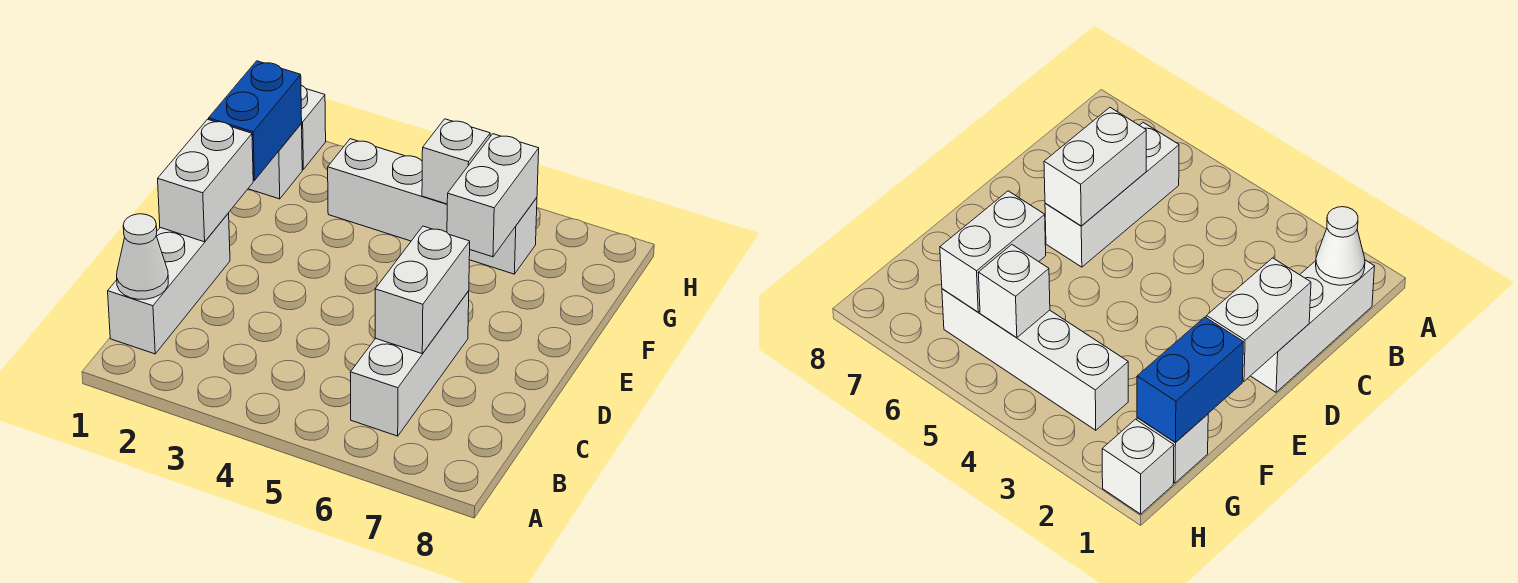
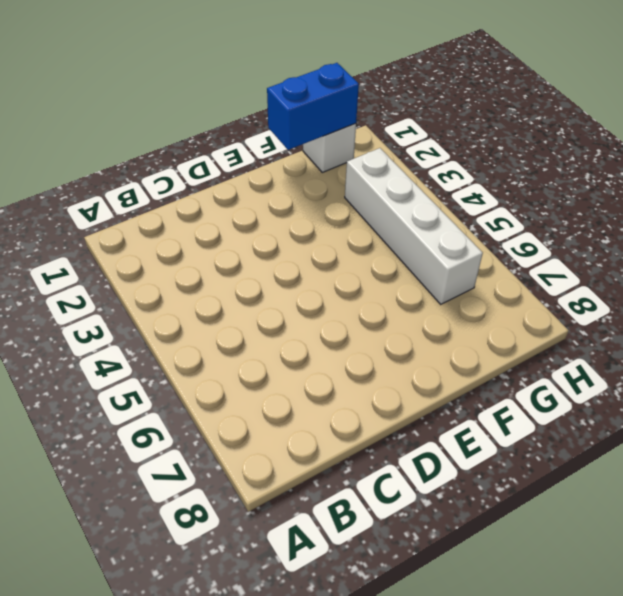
none -> white 1x3 brick [108,213,230,354]
none -> white 1x3 brick [350,291,469,436]

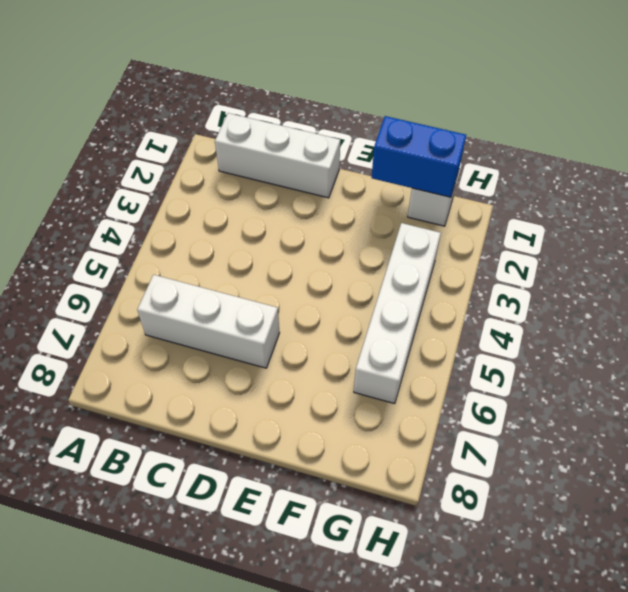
none -> white 1x1 brick [301,85,326,169]
none -> white 1x1 cone [117,214,168,299]

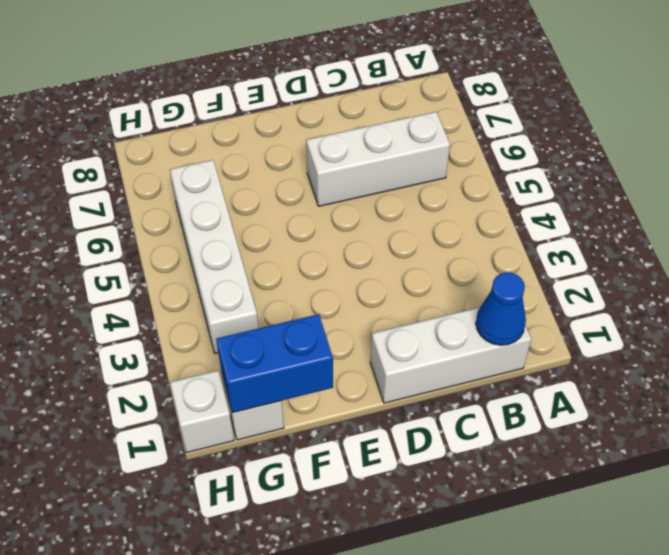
blue 1x1 cone [476,272,526,345] -> white 1x1 cone [117,214,168,299]
none -> white 1x2 brick [375,226,470,354]
none -> white 1x2 brick [158,119,253,242]

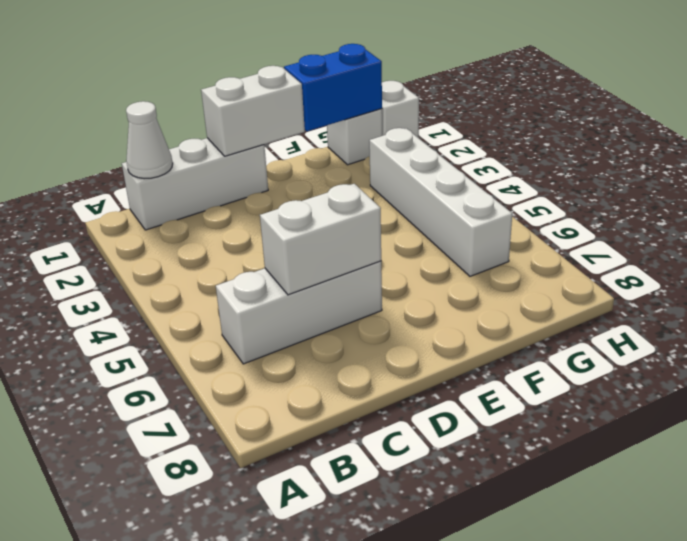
none -> white 1x2 brick [447,134,539,257]
none -> white 1x1 brick [422,119,490,204]

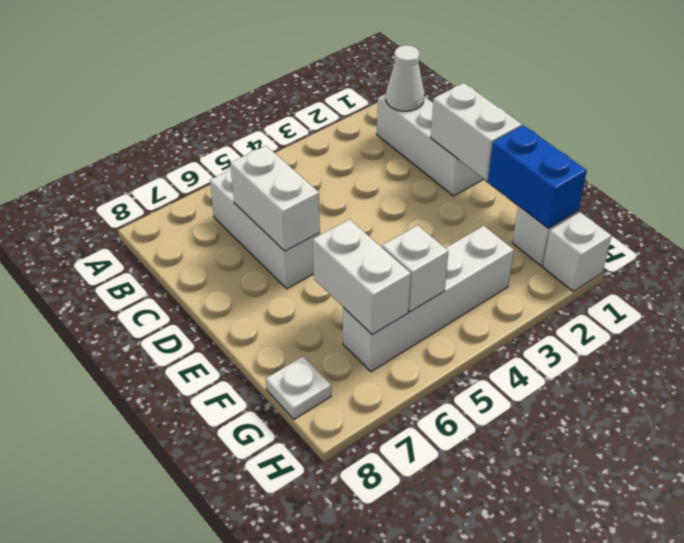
white 1x1 plate [266,357,331,419] -> none

